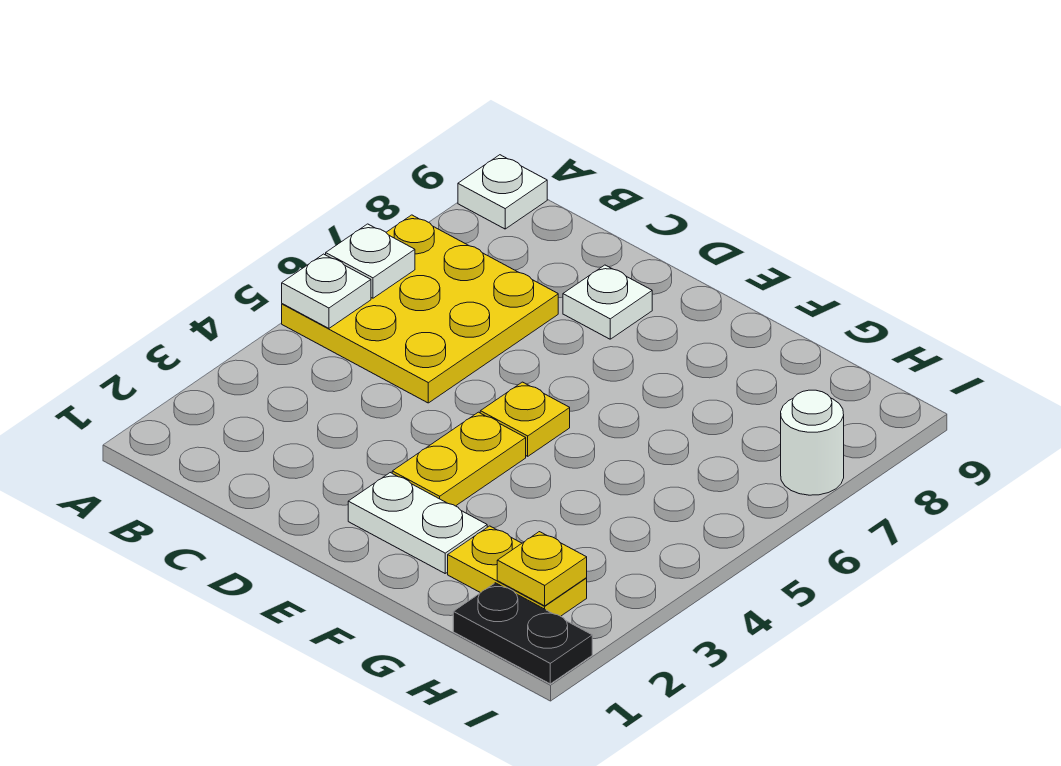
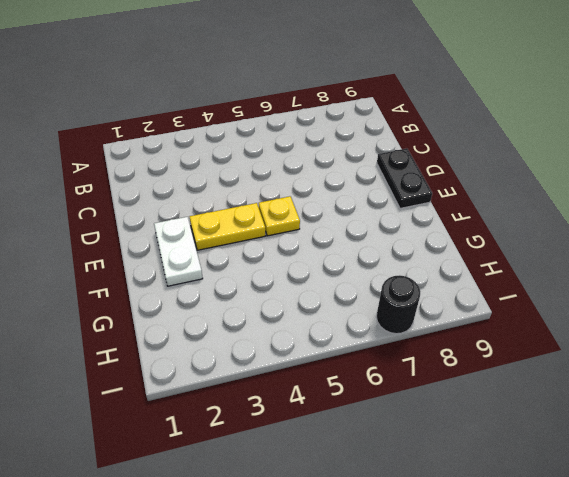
black 1x2 plate [377,149,432,208] -> black 1x2 plate moved to [453,583,592,684]
black 1x1 round brick [376,275,420,334] -> white 1x1 round brick [781,390,844,495]
none -> yellow 3x3 plate [282,215,558,403]
none -> white 1x1 plate [458,155,547,229]
none -> white 1x1 plate [563,265,652,339]

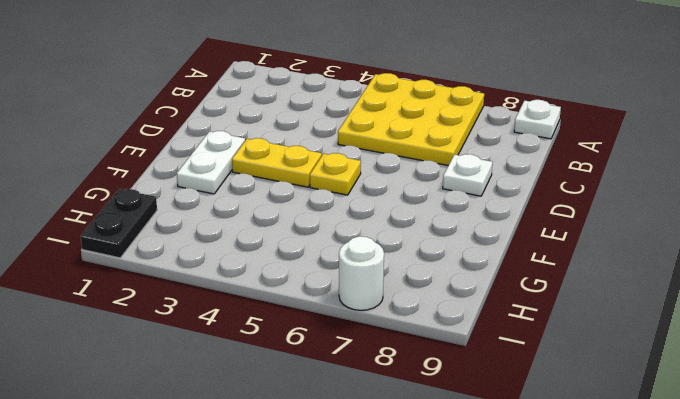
none -> yellow 1x2 plate [448,526,587,616]
none -> white 1x1 plate [282,254,371,328]
none -> white 1x1 plate [326,224,415,298]

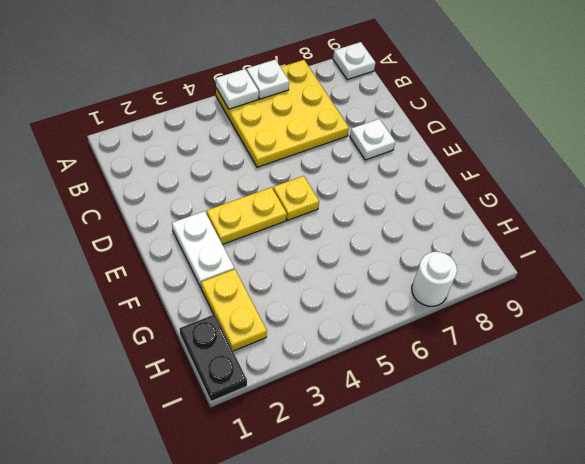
none -> yellow 1x1 plate [497,532,587,606]

